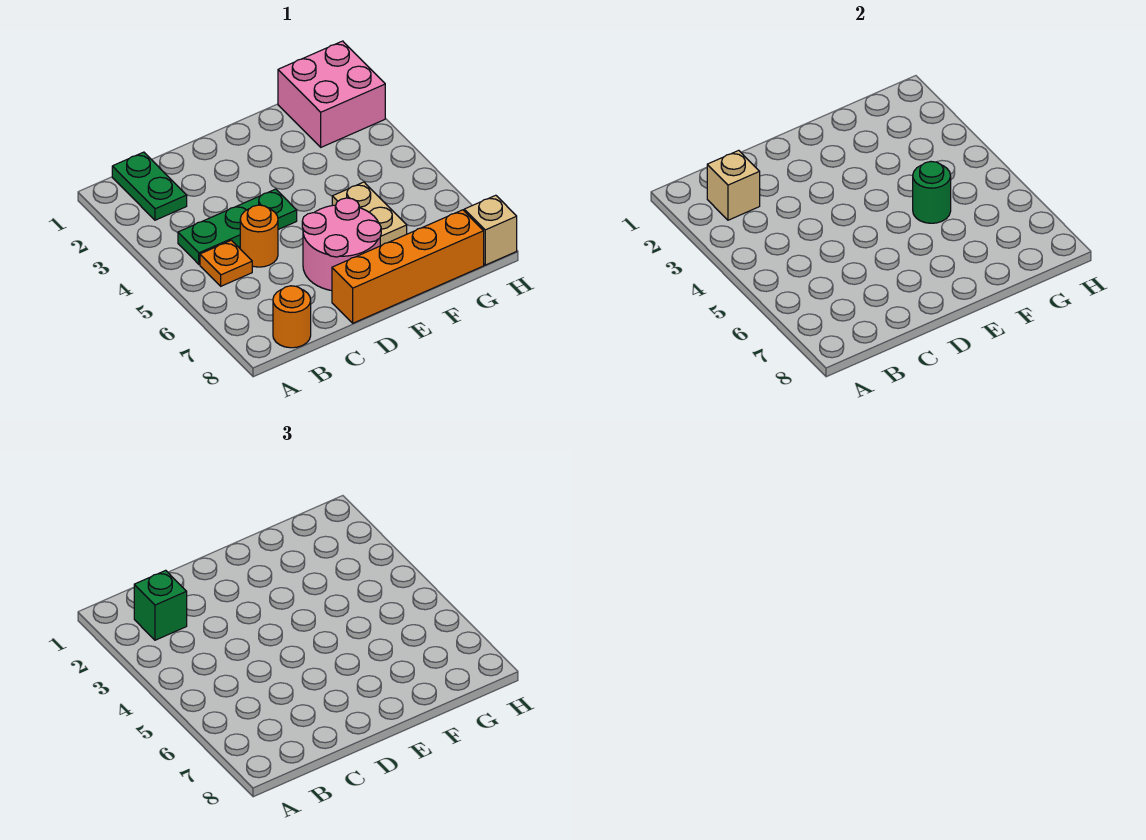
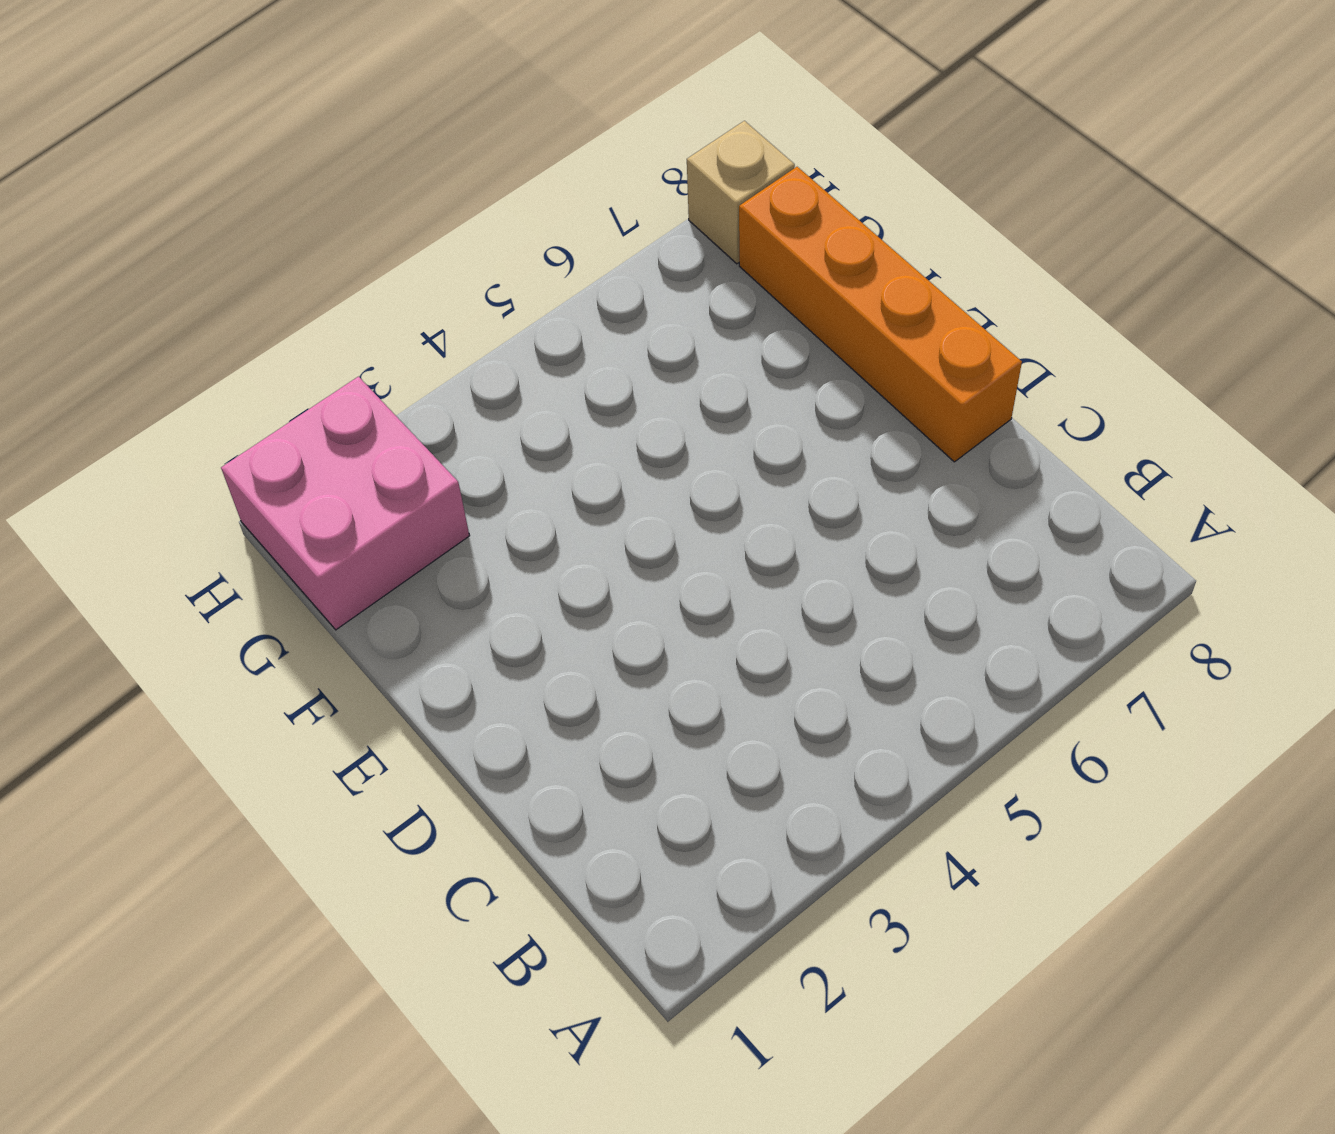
none -> green 1x2 plate [112,152,187,220]
none -> green 1x3 plate [178,189,297,264]
none -> orange 1x1 plate [200,240,252,286]

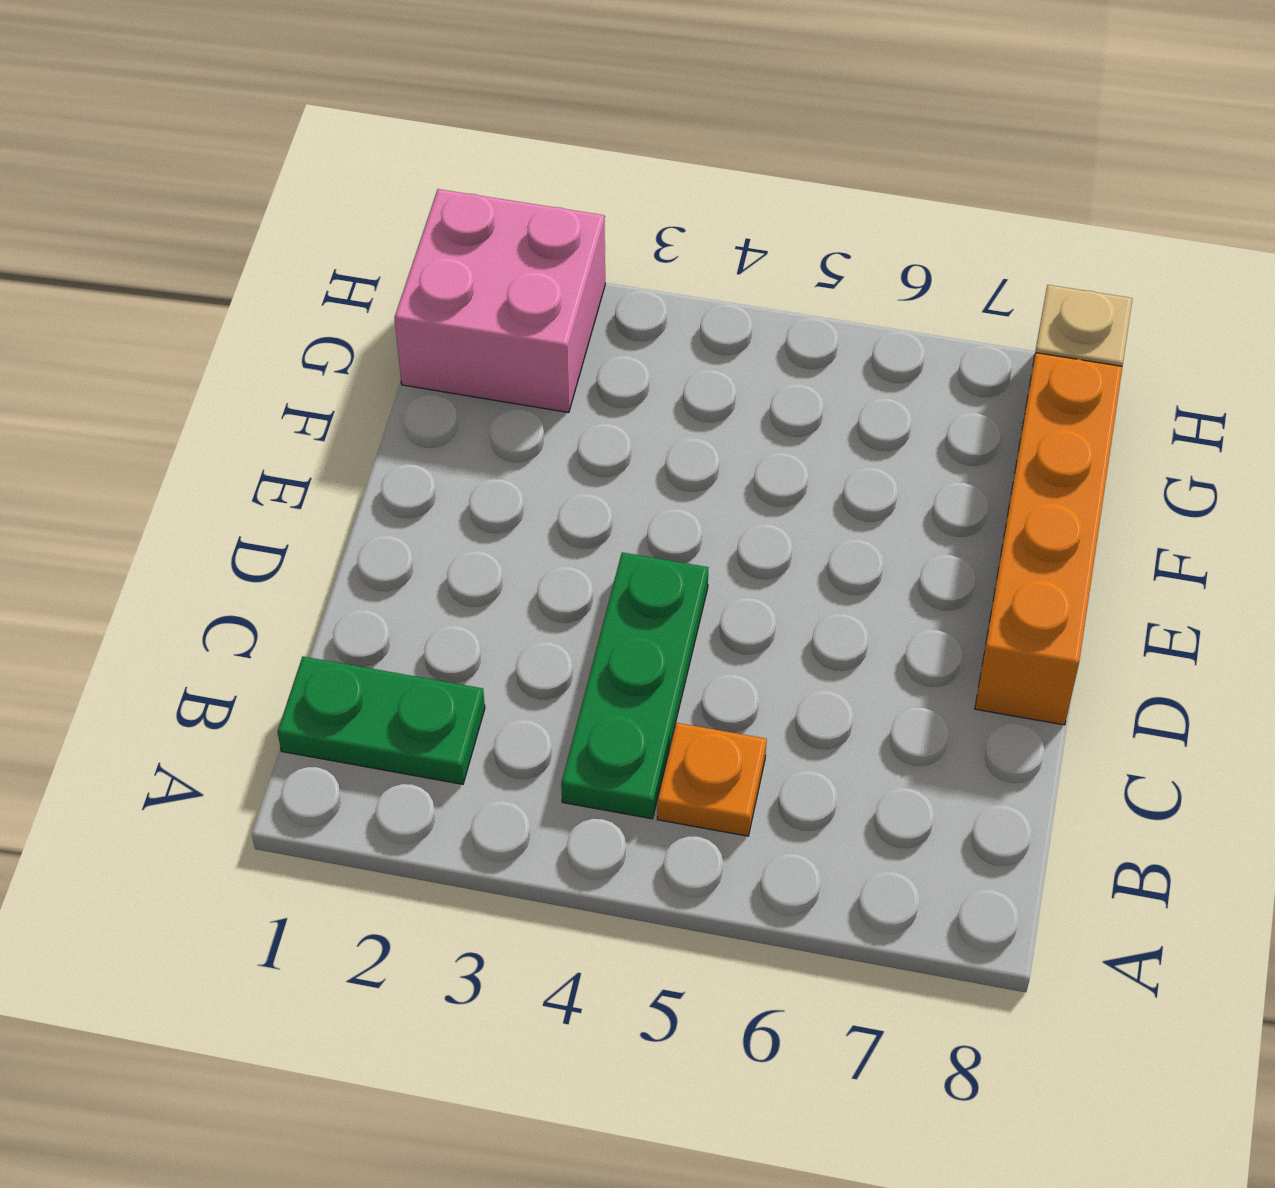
none -> orange 1x1 round brick [273,286,311,348]
none -> orange 1x1 round brick [240,205,278,267]
none -> pink 2x2 round brick [302,198,381,291]

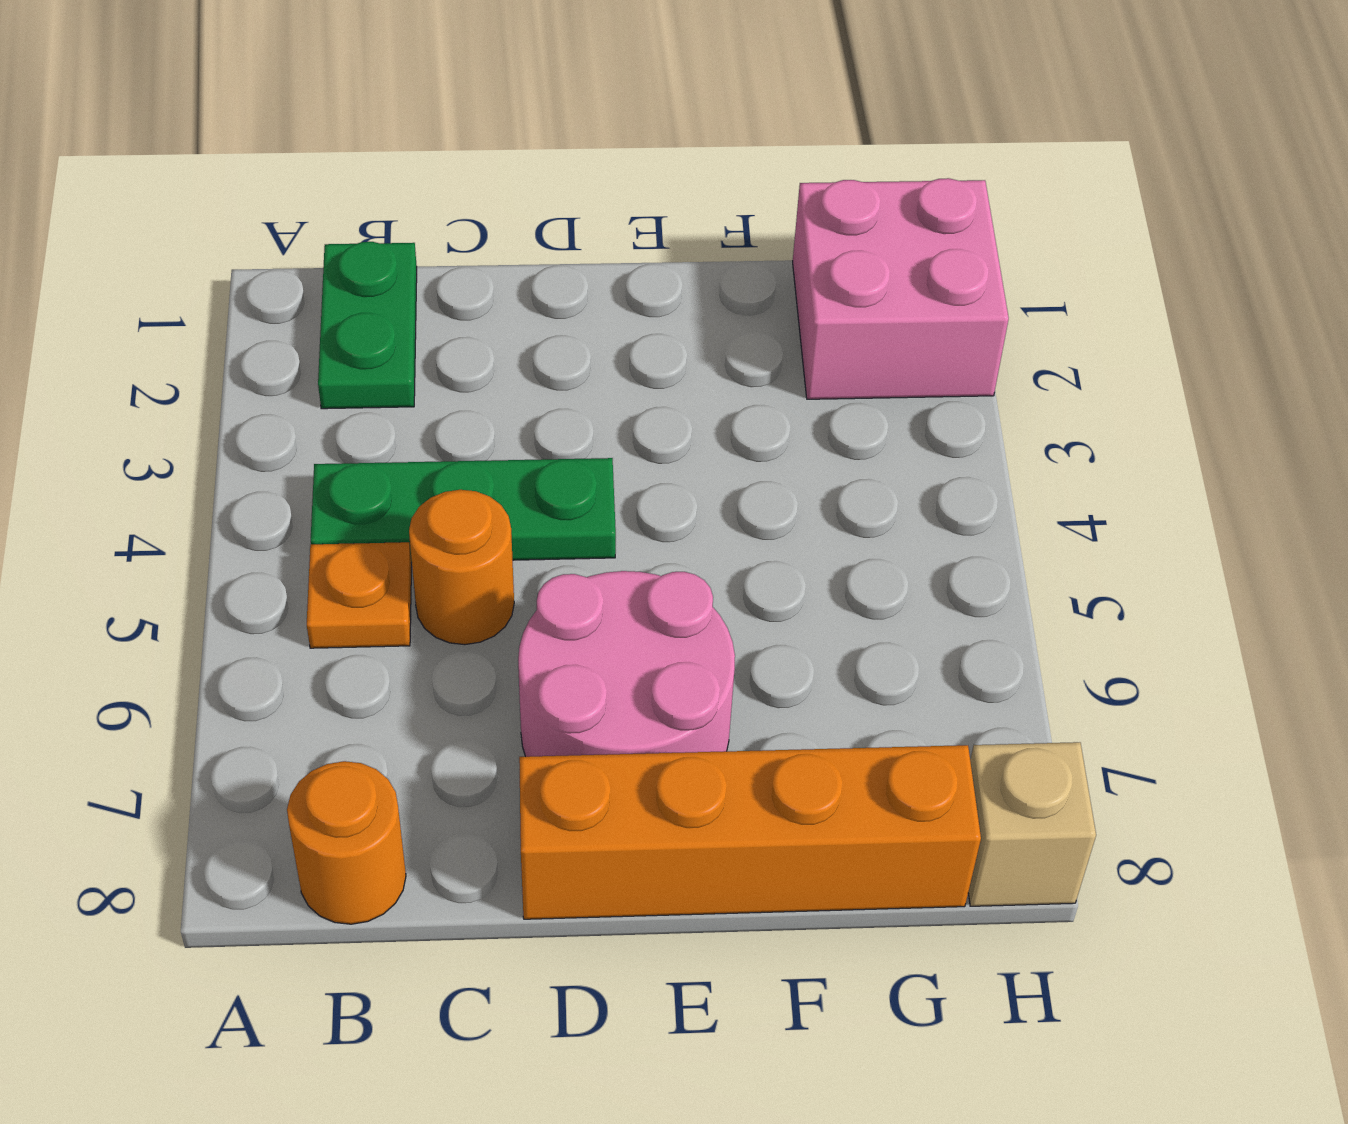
none -> tan 1x2 plate [332,182,407,246]
none -> tan 1x1 brick [707,150,760,220]
none -> green 1x1 round brick [913,162,951,223]

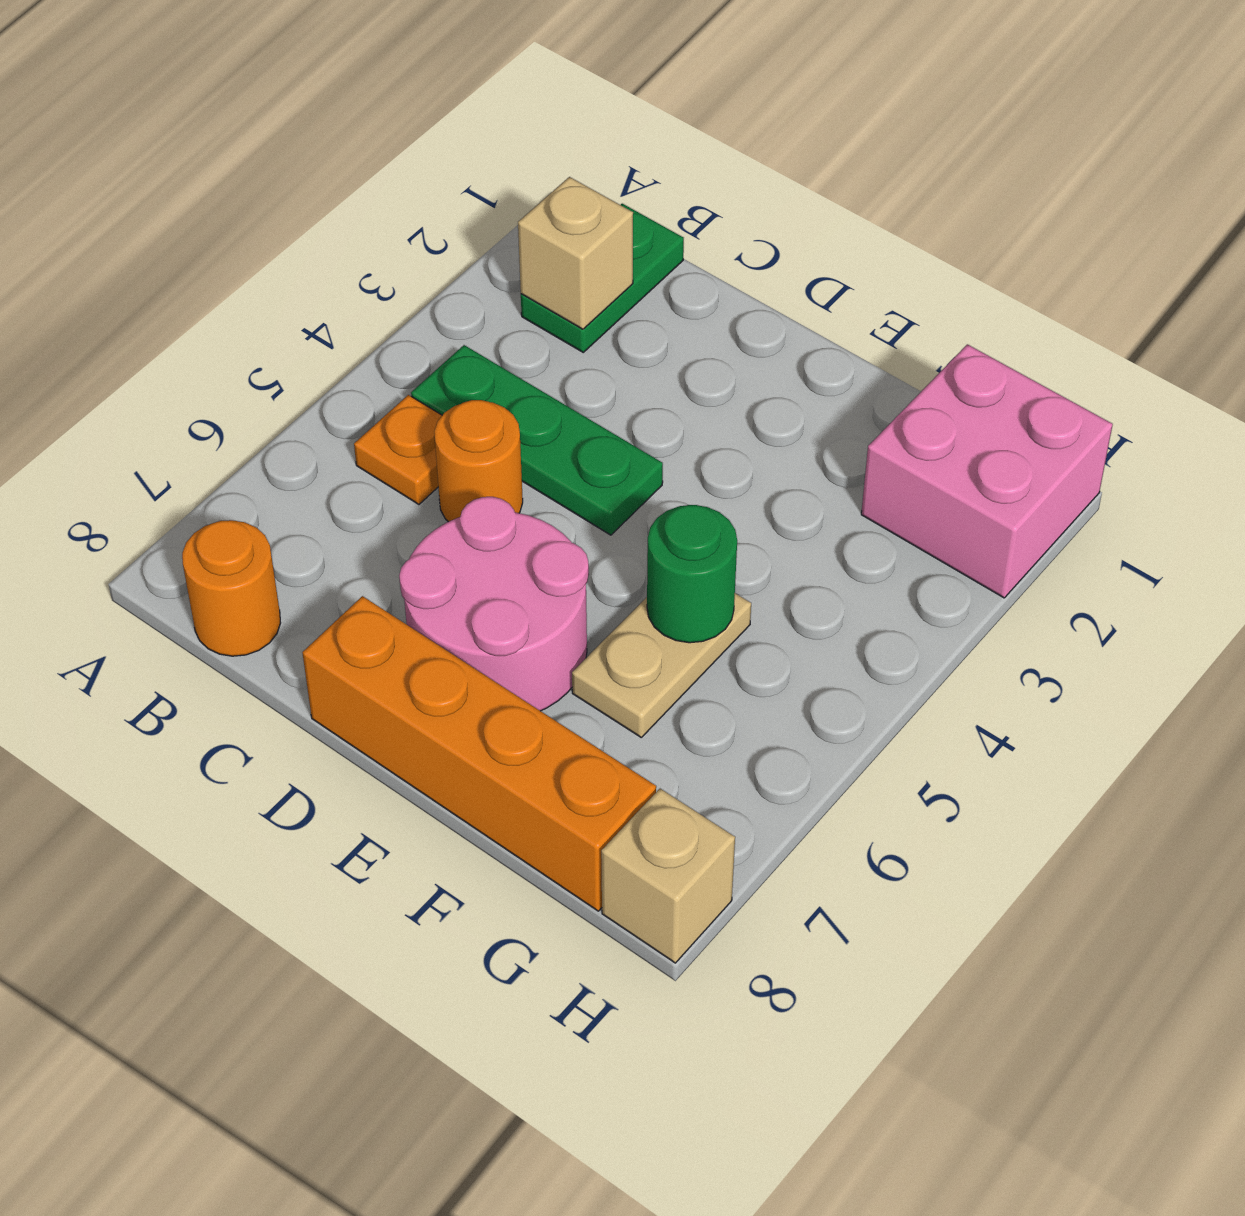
none -> green 1x1 brick [134,570,187,640]

